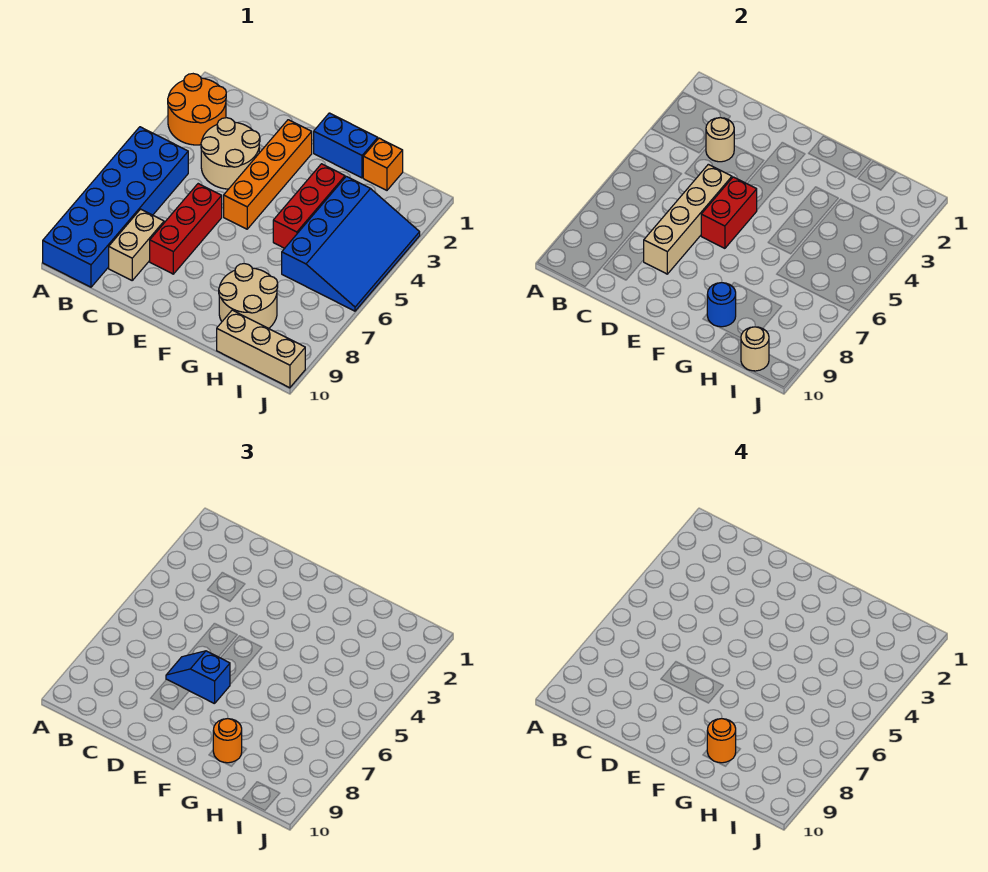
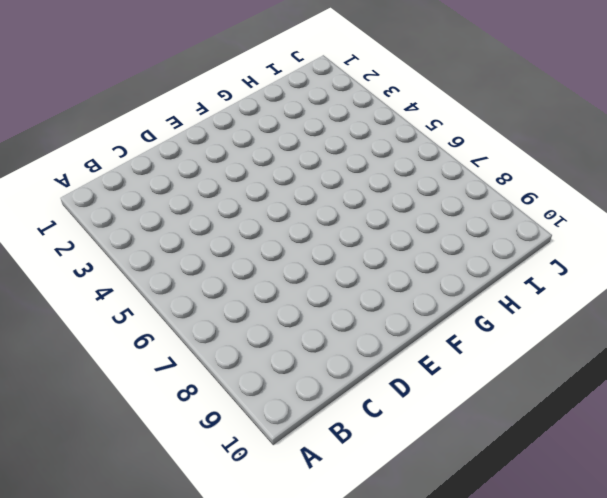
none -> orange 2x2 round brick [168,74,226,145]
none -> blue 2x6 brick [43,127,188,287]
none -> tan 2x2 round brick [201,118,260,189]

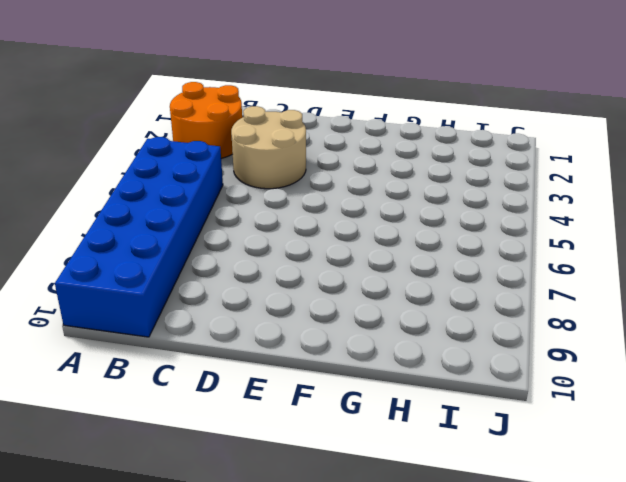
none -> tan 1x2 brick [109,209,164,280]
none -> red 1x3 brick [150,184,222,274]
none -> orange 1x4 brick [224,120,312,229]

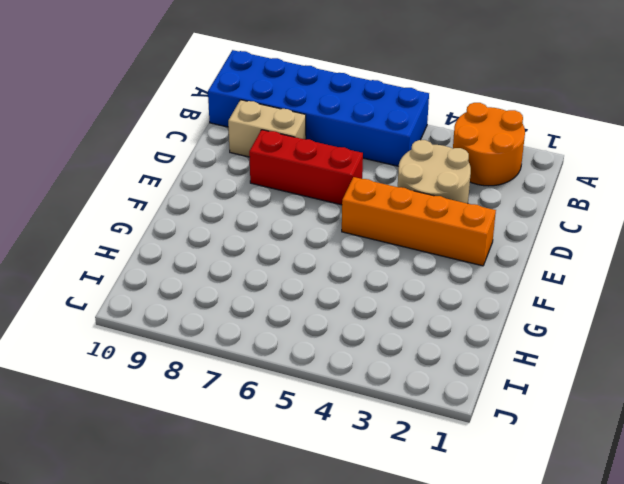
none -> blue 1x2 brick [314,113,378,178]
none -> red 1x3 brick [273,164,345,248]
none -> tan 2x2 round brick [219,264,278,328]

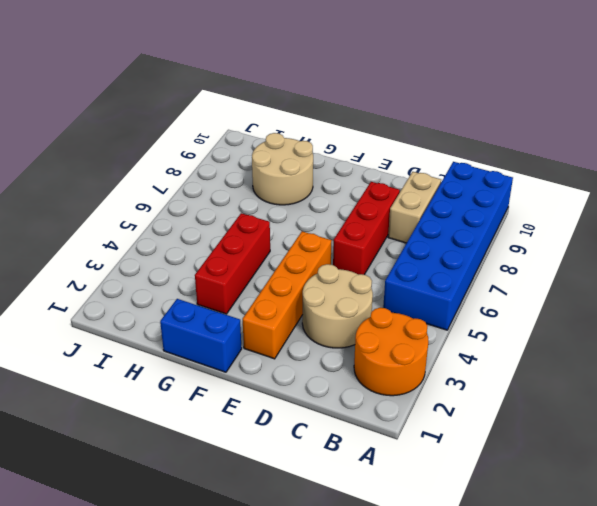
none -> orange 1x1 brick [363,138,403,190]
none -> blue 3x4 slope [282,176,420,311]
none -> tan 1x3 brick [217,310,305,388]

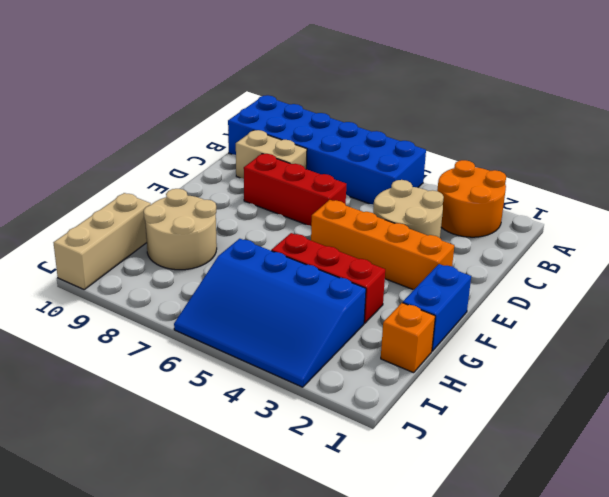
none -> tan 1x1 round brick [706,118,734,162]
none -> tan 1x4 brick [644,164,732,274]
none -> red 1x2 brick [701,177,757,248]

